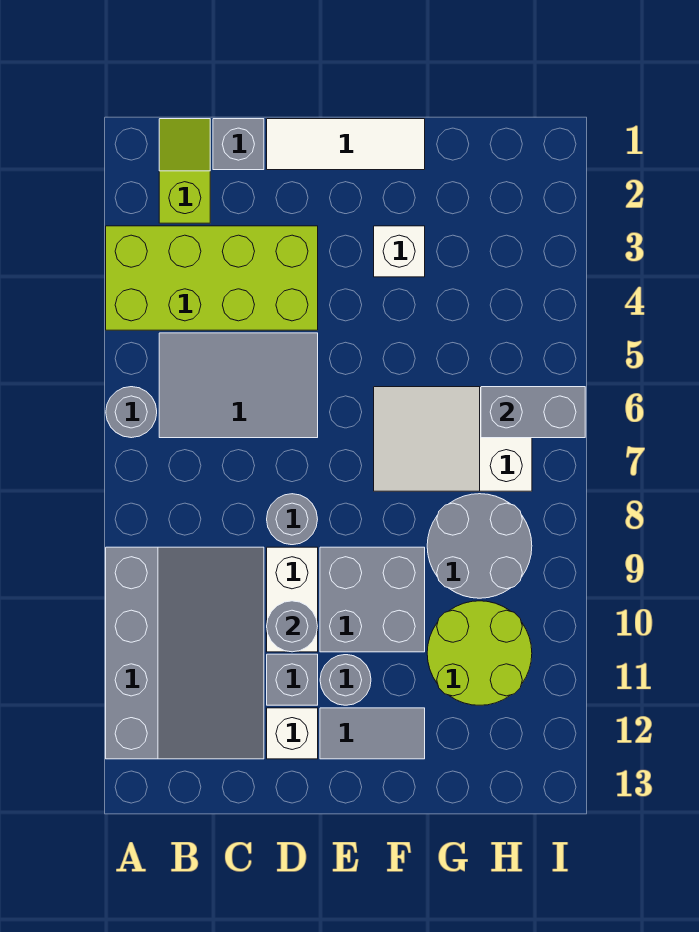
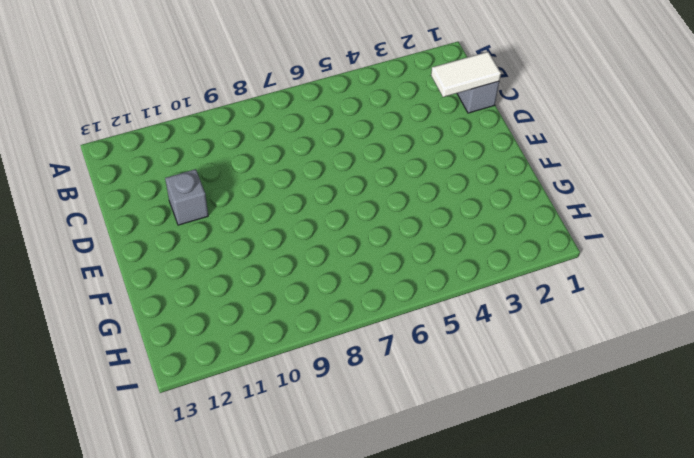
white 1x2 tile [431,52,501,97] -> none
none -> lime 2x4 brick [106,226,318,330]
none -> grey 1x1 round brick [106,387,157,438]
none -> grey 3x4 slope [106,547,264,759]

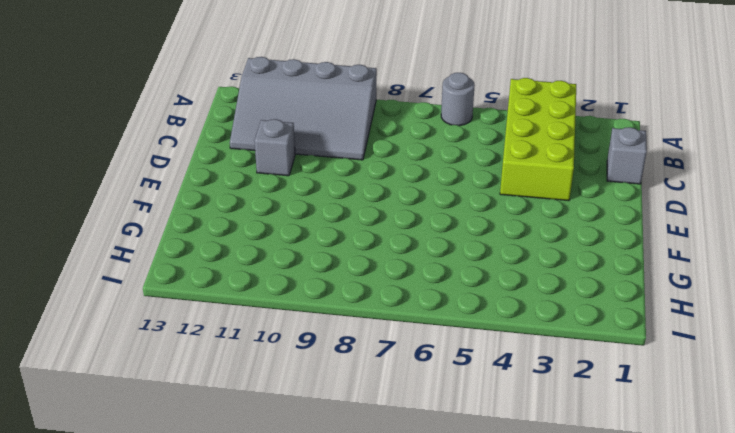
none -> lime 1x2 slope [159,119,210,223]
none -> grey 2x3 tile [159,333,318,438]
none -> white 1x3 tile [267,119,425,170]

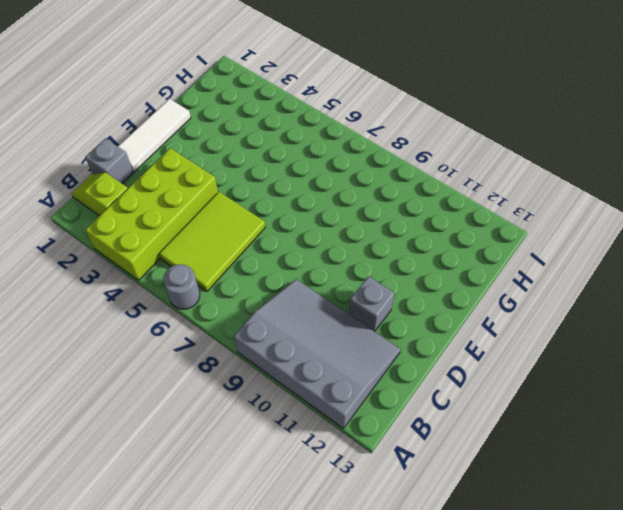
lime 2x3 tile [159,192,265,291] -> grey 2x3 tile [159,333,318,438]
none -> grey 1x1 round brick [267,494,318,545]
none -> white 1x2 brick [267,547,318,652]
none -> white 1x1 brick [267,708,318,759]

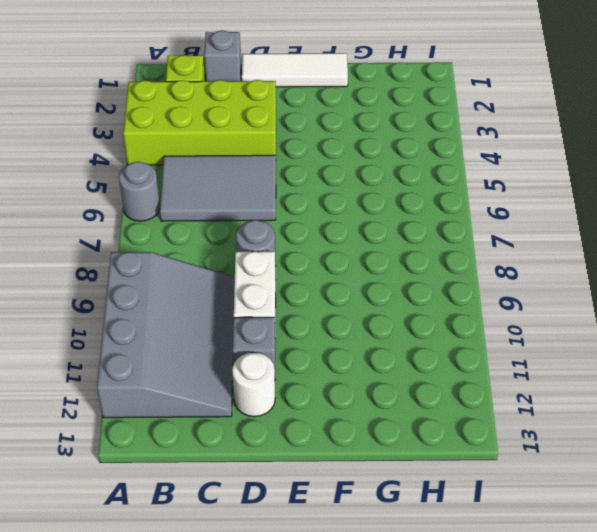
white 1x1 round brick [232,352,275,417] -> white 1x1 brick [267,708,318,759]
none -> grey 2x2 brick [320,547,425,652]
none -> grey 1x1 round brick [320,655,371,705]
none -> grey 1x2 tile [320,708,425,759]

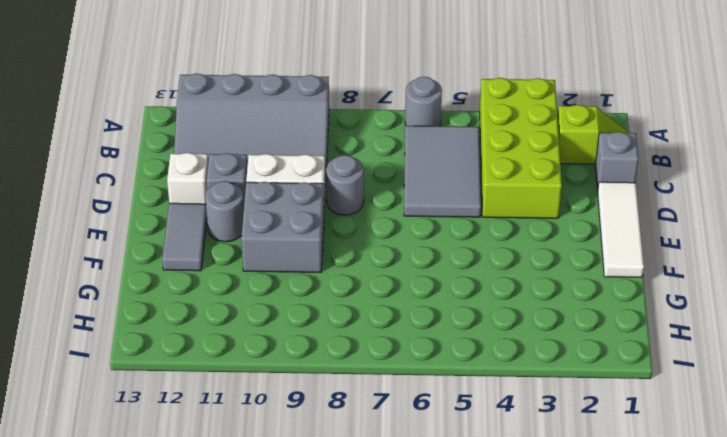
none -> white 1x1 brick [374,226,425,277]
none -> white 2x3 slope [374,387,532,491]
none -> grey 2x2 round brick [427,494,532,598]

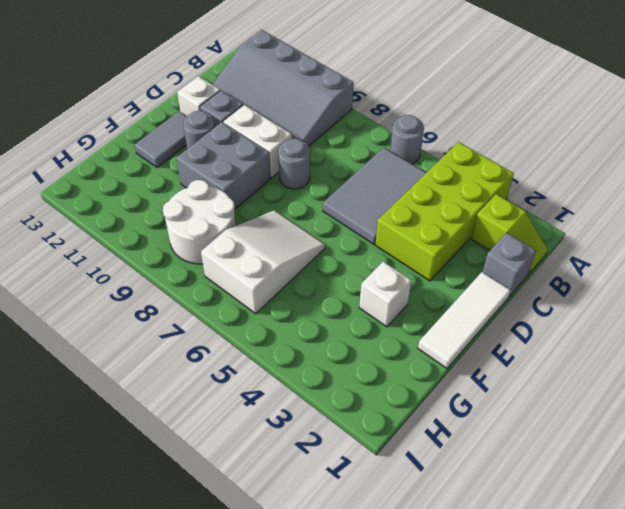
white 2x2 round brick [163,180,236,264] -> grey 2x2 round brick [427,494,532,598]
none -> lime 2x2 round brick [427,601,532,705]
none -> grey 1x1 round brick [267,601,318,652]
none -> grey 1x2 brick [481,387,585,438]

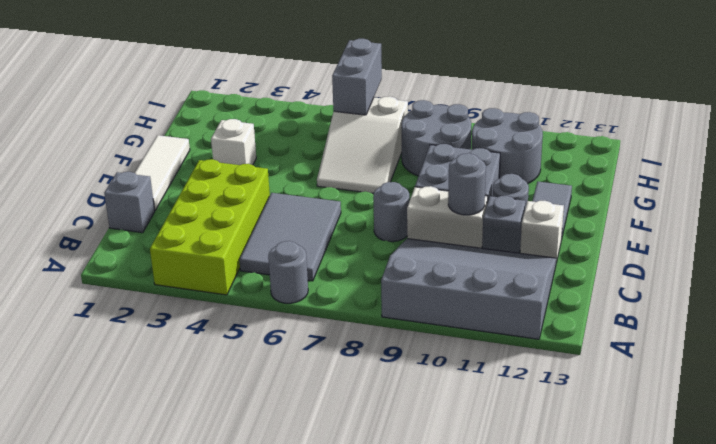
grey 2x2 round brick [472,108,543,184] -> lime 2x2 round brick [427,601,532,705]
none -> lime 1x2 slope [159,119,210,223]

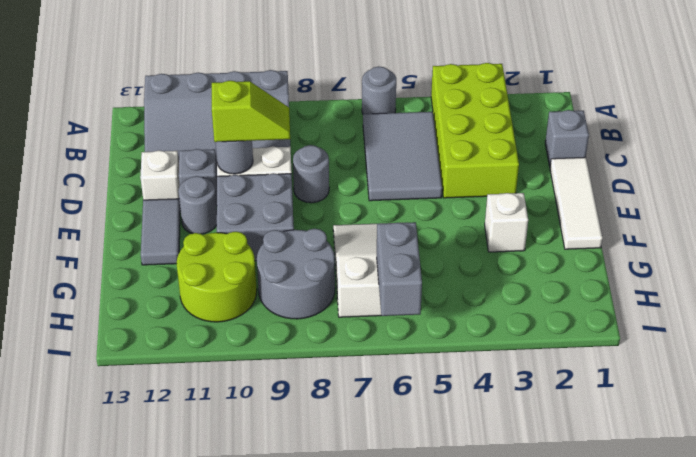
lime 1x2 slope [212,81,290,142] -> lime 1x2 slope moved to [159,119,210,223]

